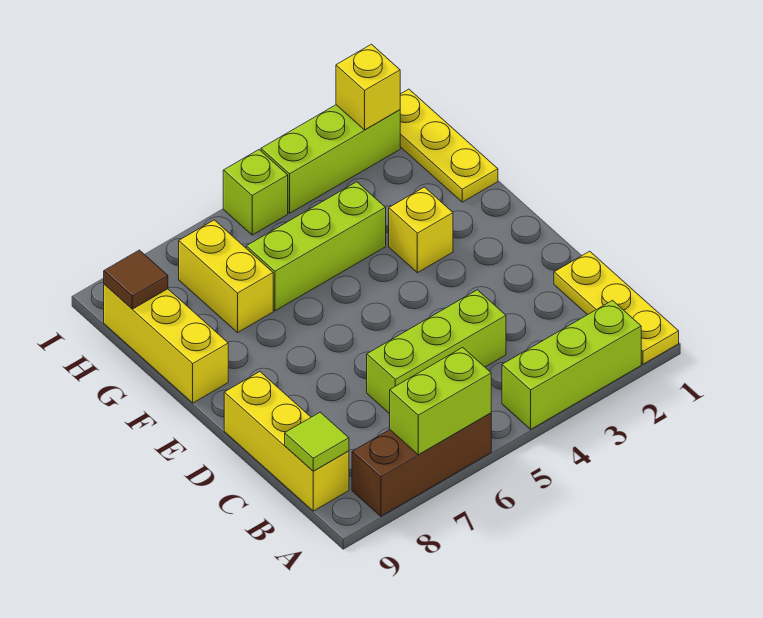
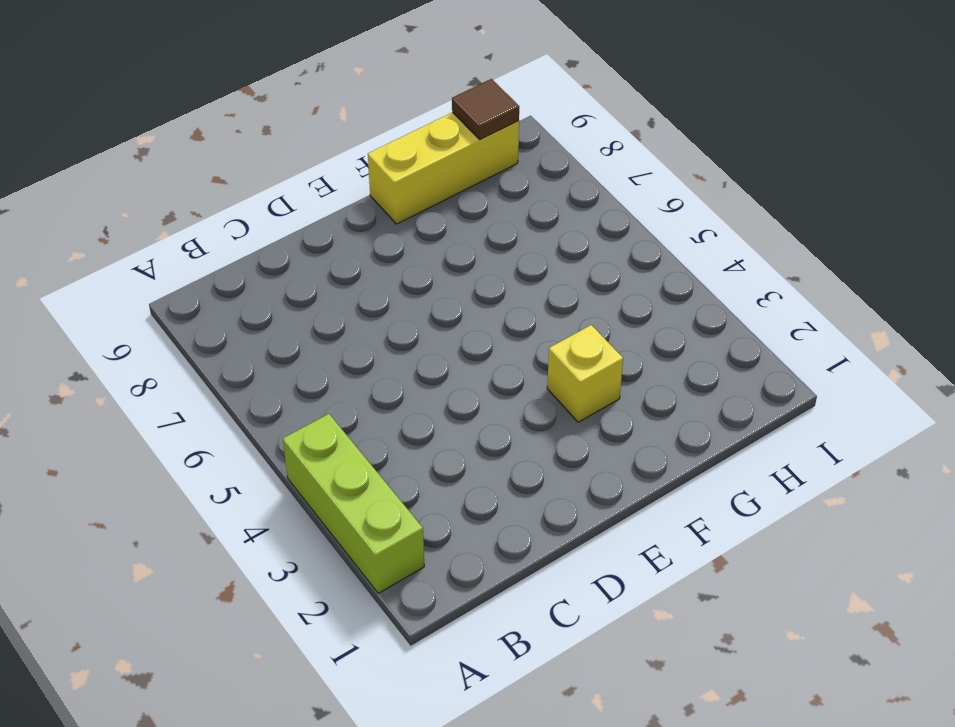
none -> yellow 1x3 plate [554,251,679,364]
none -> brown 1x3 brick [352,413,491,516]
none -> yellow 1x3 brick [224,372,349,511]

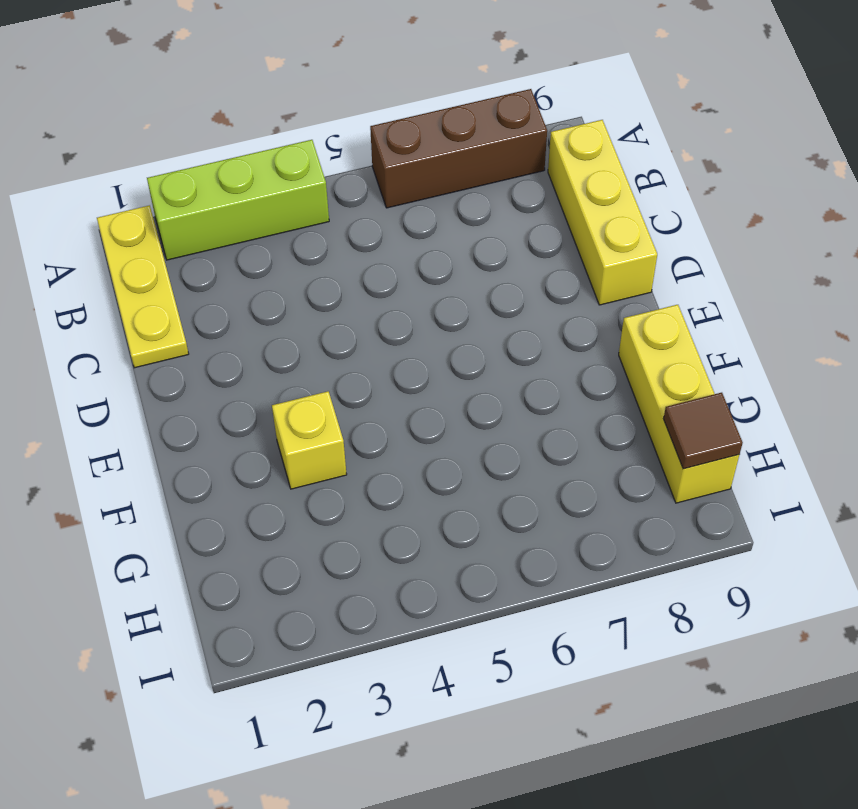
none -> lime 1x3 brick [367,290,506,414]
none -> yellow 1x3 plate [400,89,498,202]
none -> lime 1x3 brick [246,182,386,311]

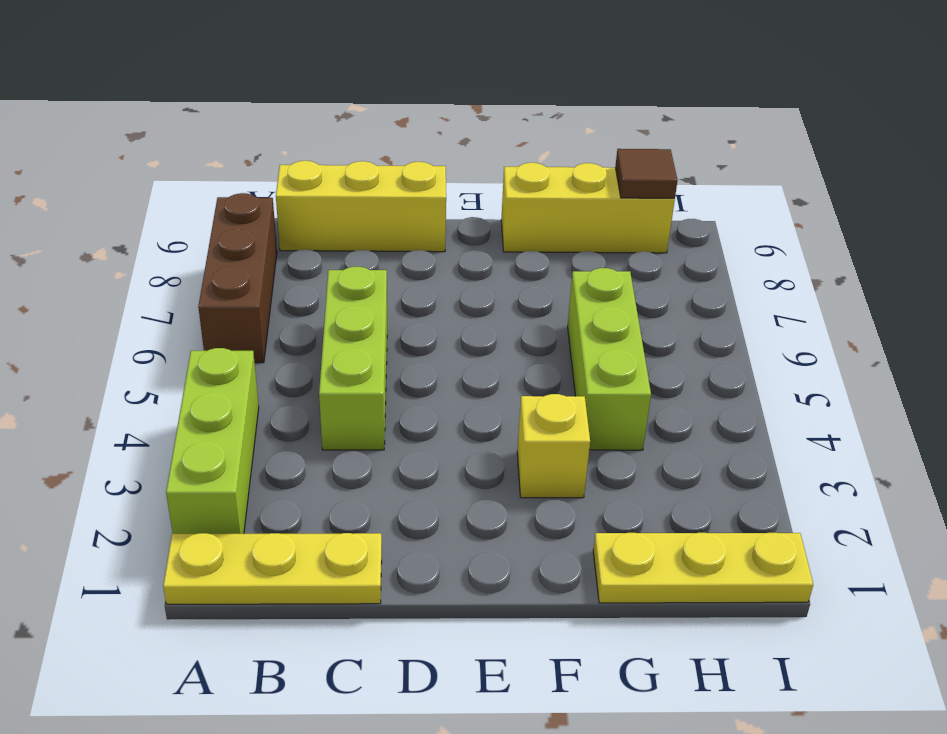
none -> yellow 1x2 brick [179,220,273,332]
none -> lime 1x3 brick [261,105,400,213]
none -> lime 1x1 brick [223,150,288,235]

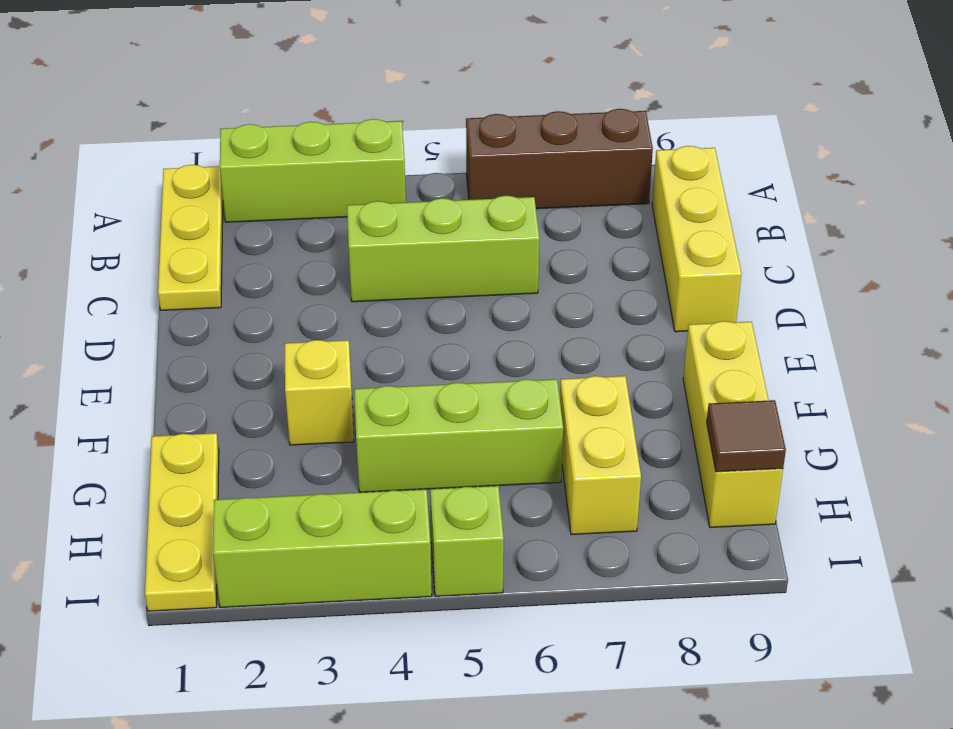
none -> lime 1x2 brick [390,347,491,455]
none -> lime 1x1 tile [285,412,349,471]
none -> yellow 1x1 brick [336,44,400,130]

